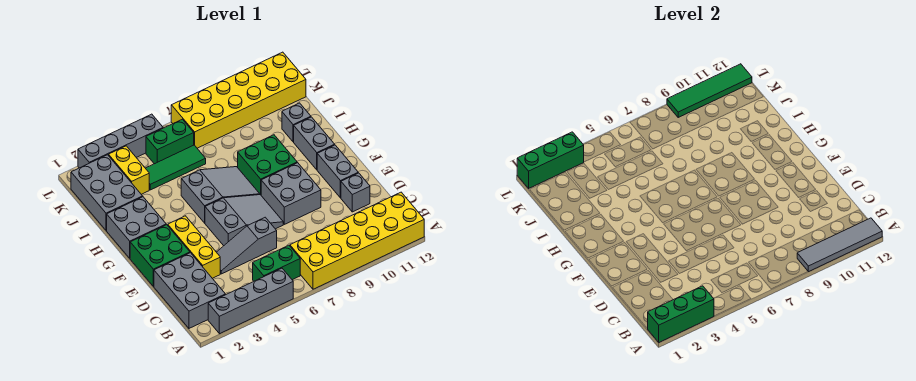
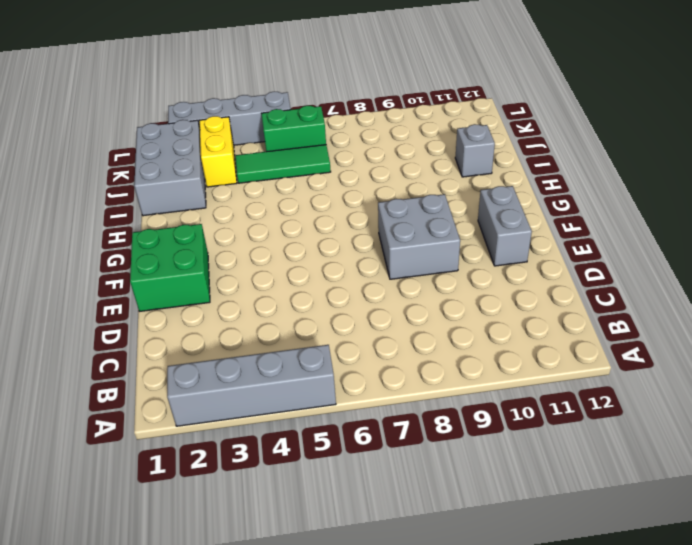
none -> yellow 2x6 brick [290,192,424,289]
none -> grey 2x3 brick [154,253,225,328]
none -> green 1x2 brick [253,245,300,281]

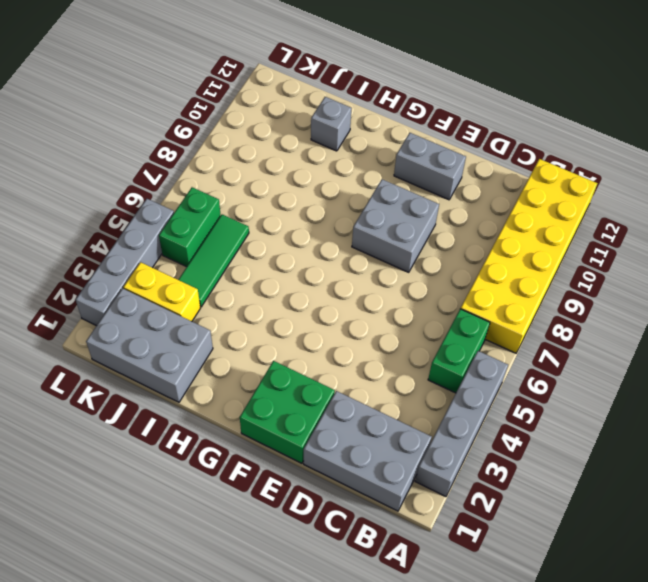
none -> yellow 1x3 brick [168,216,220,278]
none -> grey 1x3 slope [217,217,277,274]
none -> grey 1x1 brick [341,173,370,212]

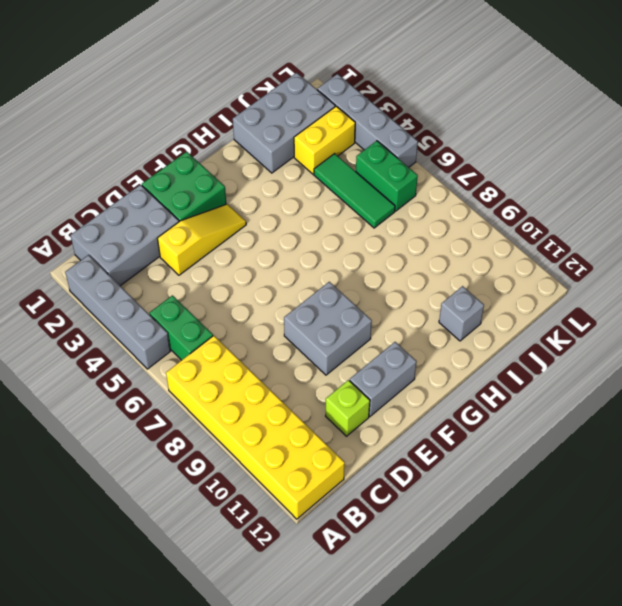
yellow 1x3 slope [157,204,246,275] -> yellow 1x3 brick [168,216,220,278]
lime 1x1 brick [326,380,370,436] -> grey 1x1 brick [341,173,370,212]
none -> grey 1x3 slope [217,217,277,274]
none -> grey 2x3 slope [205,195,283,246]
none -> grey 2x2 brick [107,197,166,258]

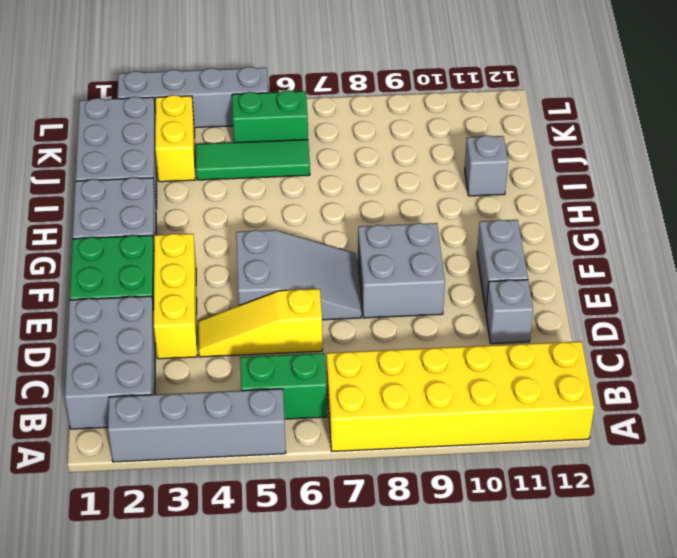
yellow 1x3 slope [198,289,322,357] -> grey 1x3 slope [217,217,277,274]
none -> grey 2x3 slope [181,167,260,223]
none -> green 2x2 brick [238,135,297,195]
none -> grey 1x2 brick [294,117,335,170]

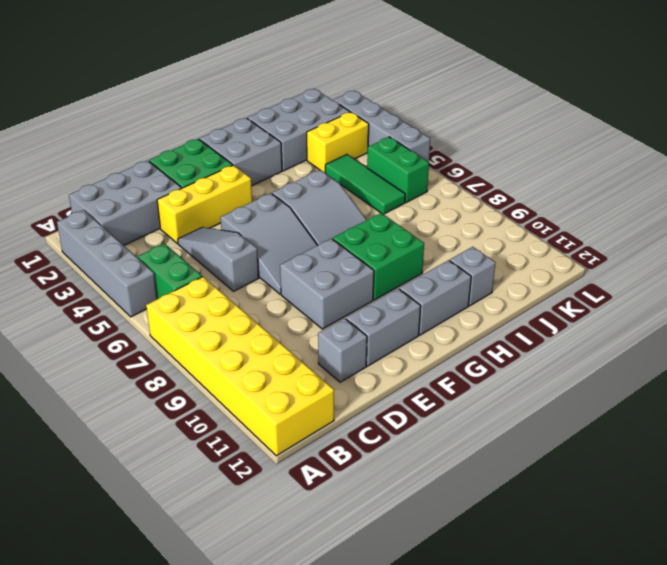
none -> yellow 2x6 brick [171,52,306,148]
none -> green 1x3 brick [648,286,714,342]
none -> grey 1x4 tile [797,218,882,272]

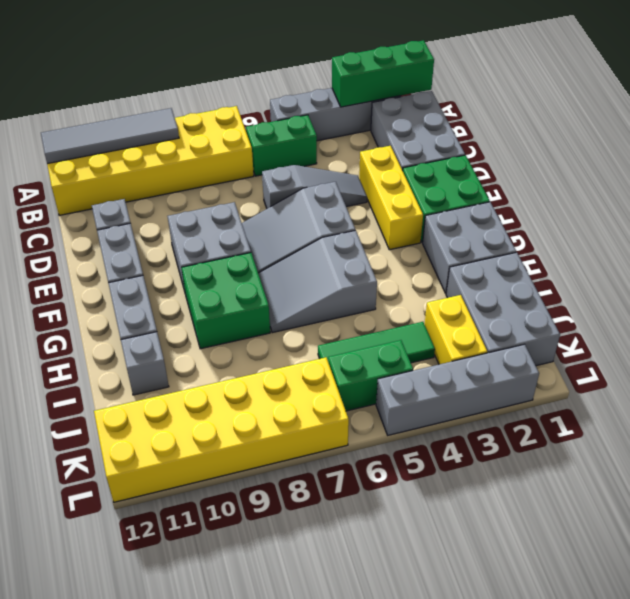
none -> green 1x3 brick [517,132,584,188]
none -> green 1x4 tile [667,64,752,117]

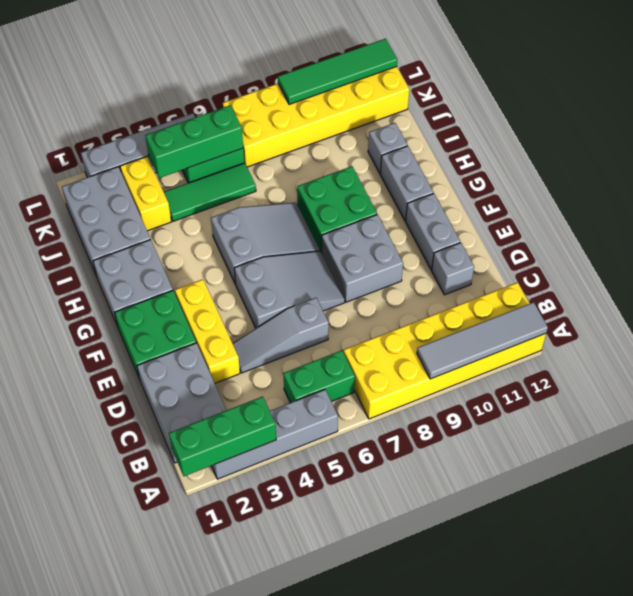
green 1x3 brick [145,105,243,178] -> green 1x3 brick moved to [517,132,584,188]

